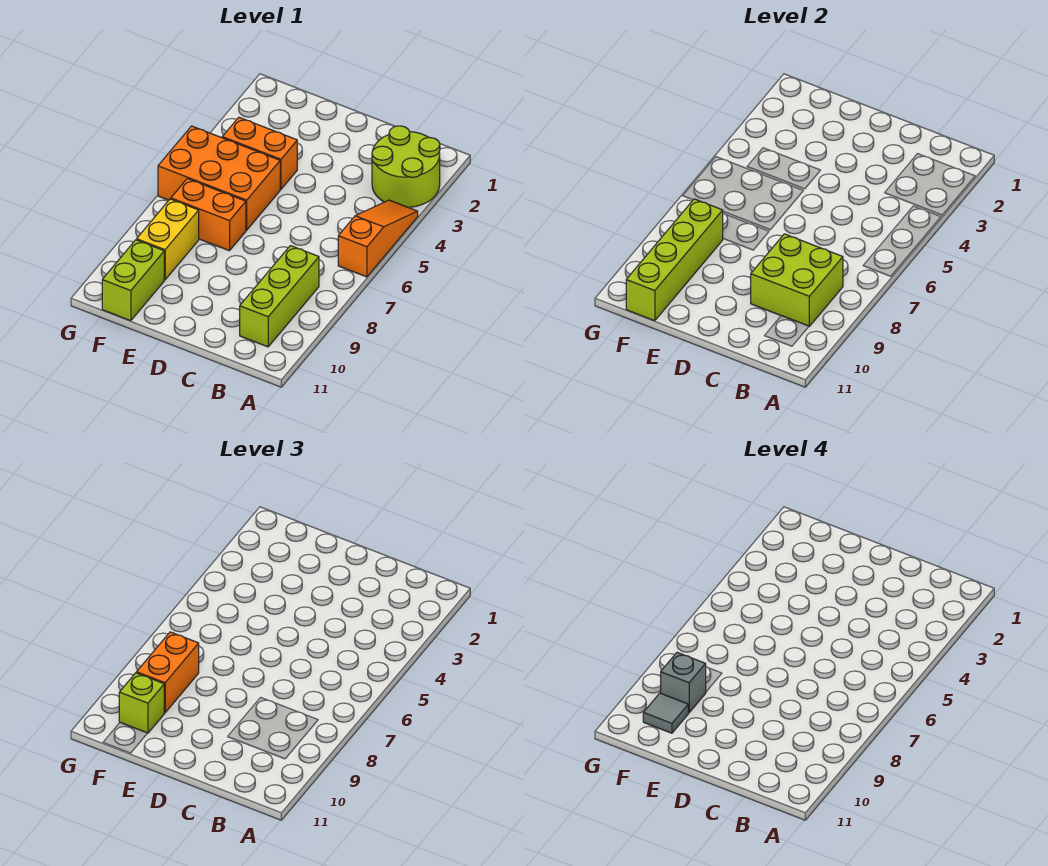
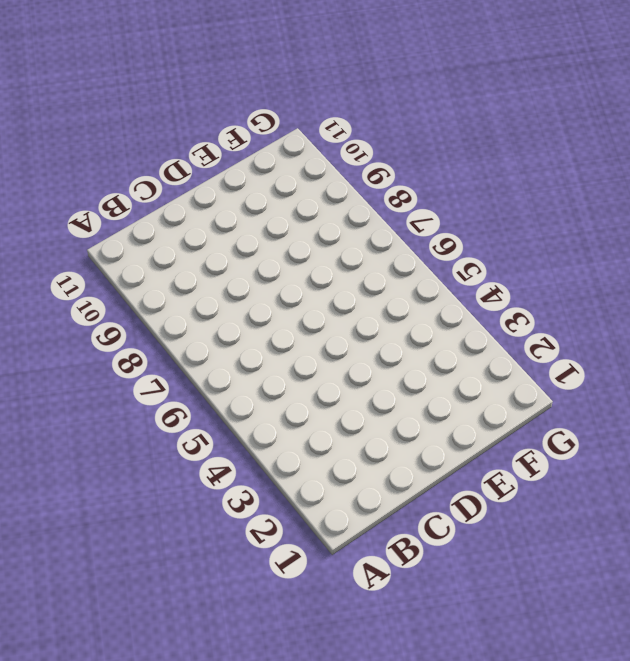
none -> lime 2x2 round brick [372,126,440,207]
none -> orange 1x3 slope [338,200,418,277]
none -> lime 1x3 brick [240,246,319,347]

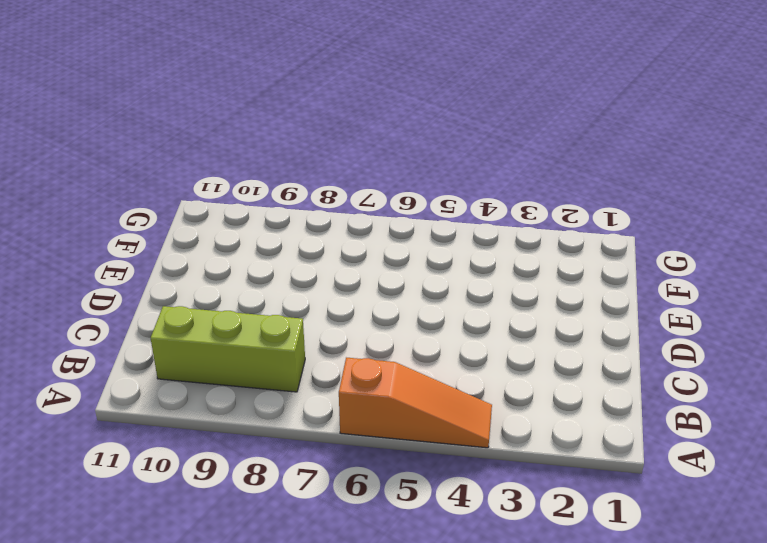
none -> lime 2x2 round brick [372,126,440,207]
none -> orange 1x2 brick [222,118,297,189]
none -> orange 2x3 brick [158,126,280,230]

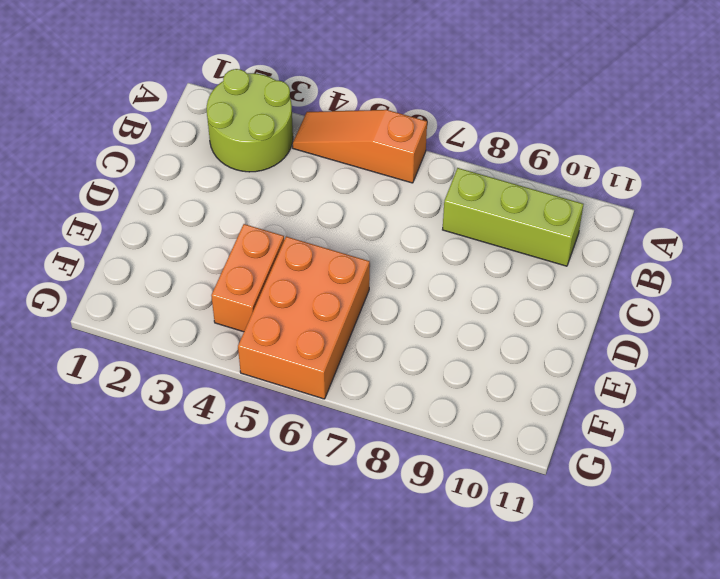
none -> orange 1x2 brick [171,179,246,251]
none -> yellow 1x2 brick [137,199,199,280]
none -> lime 1x2 brick [102,240,164,321]

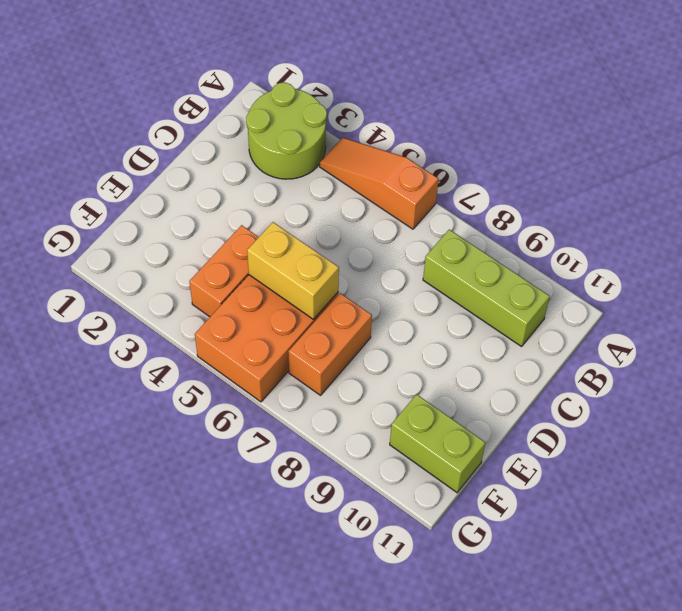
yellow 1x2 brick [247,222,339,320] -> yellow 1x2 brick moved to [137,199,199,280]
none -> lime 2x2 brick [751,234,843,326]
none -> lime 1x4 brick [626,199,723,321]
none -> orange 1x2 brick [137,632,199,713]

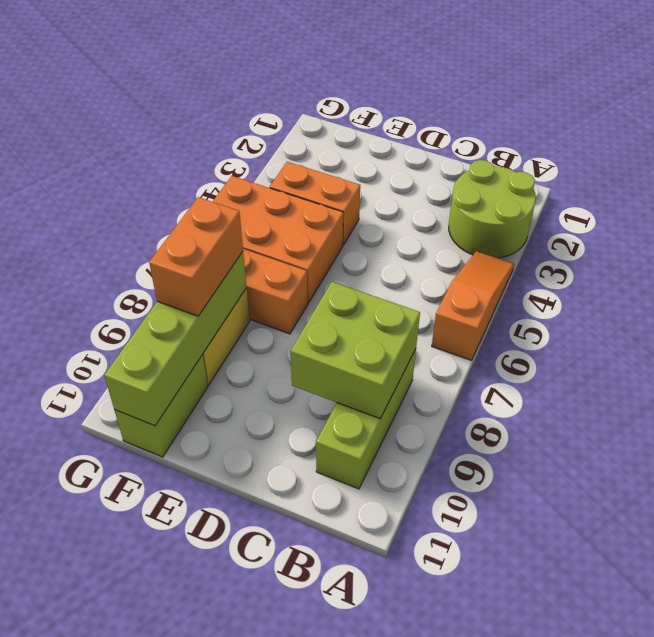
none -> lime 1x1 brick [119,673,164,733]
none -> grey 1x1 brick [661,653,706,713]
none -> grey 1x1 tile [643,693,688,733]

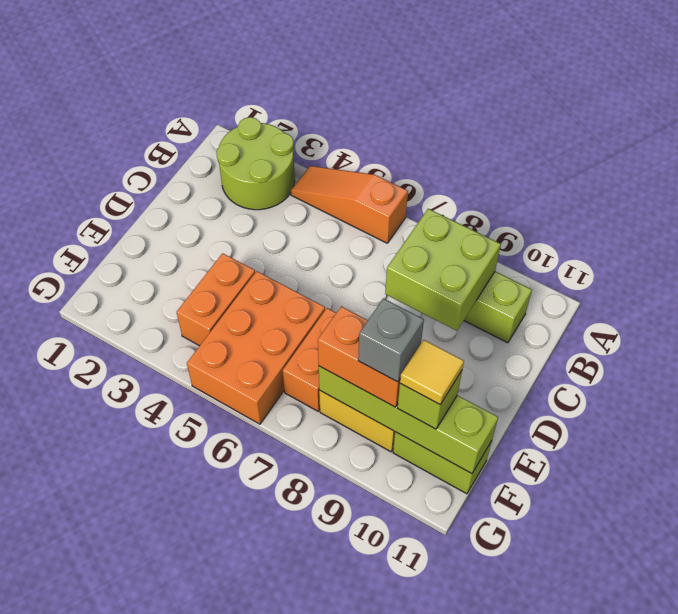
yellow 1x1 tile [400,340,464,404] -> grey 1x1 tile [643,693,688,733]

